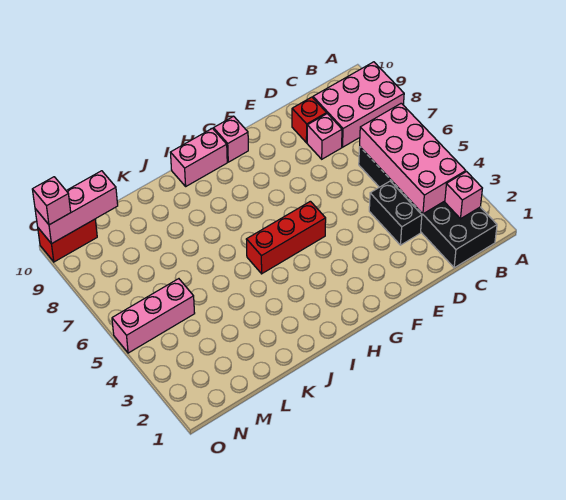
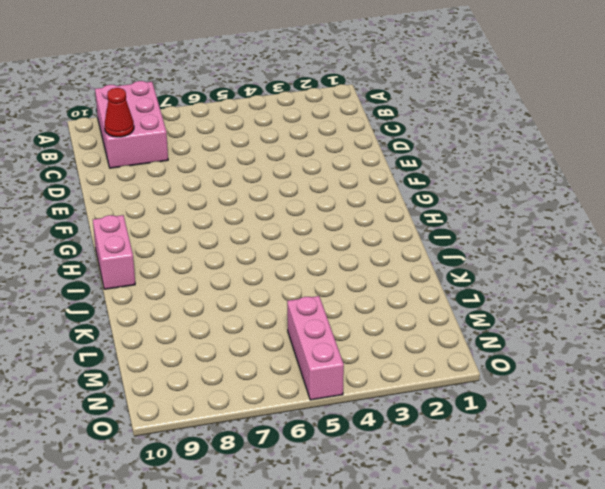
red 1x1 cone [105,88,134,137] -> none
none -> black 2x6 brick [359,147,497,268]
none -> black 1x2 brick [369,181,422,245]
none -> pink 1x1 brick [307,114,342,159]

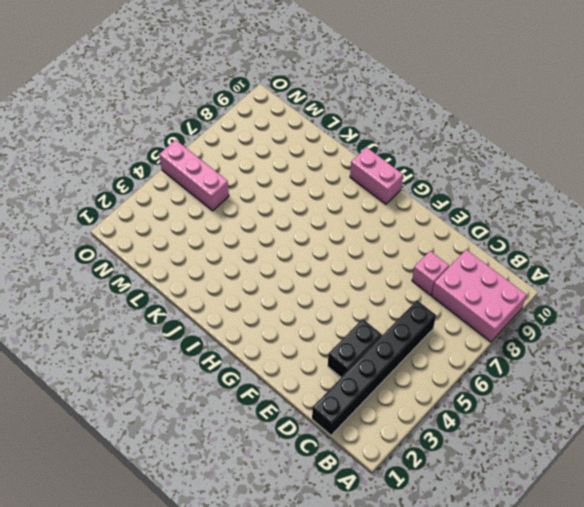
black 1x6 brick [312,300,436,435] -> black 2x6 brick [359,147,497,268]
none -> red 1x1 brick [292,97,327,143]
none -> red 1x3 brick [246,201,326,274]
none -> pink 1x1 brick [214,116,248,162]

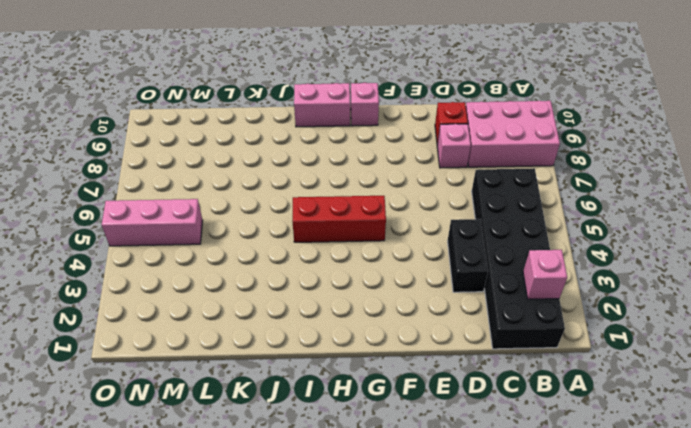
none -> red 1x2 brick [38,219,97,262]
none -> pink 2x4 brick [360,103,466,214]
none -> pink 1x3 brick [35,171,118,244]

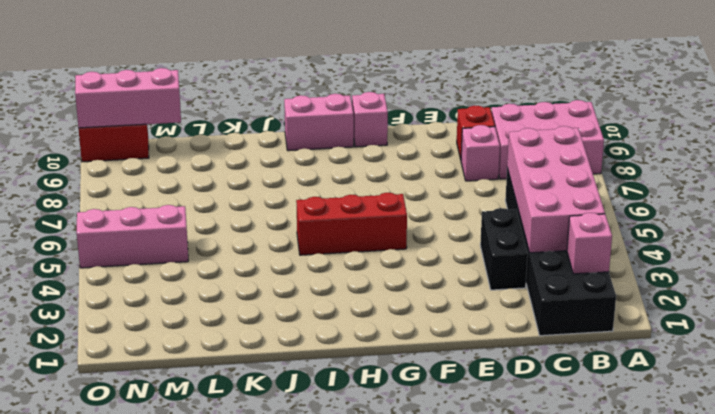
none -> pink 1x1 brick [32,177,71,225]

